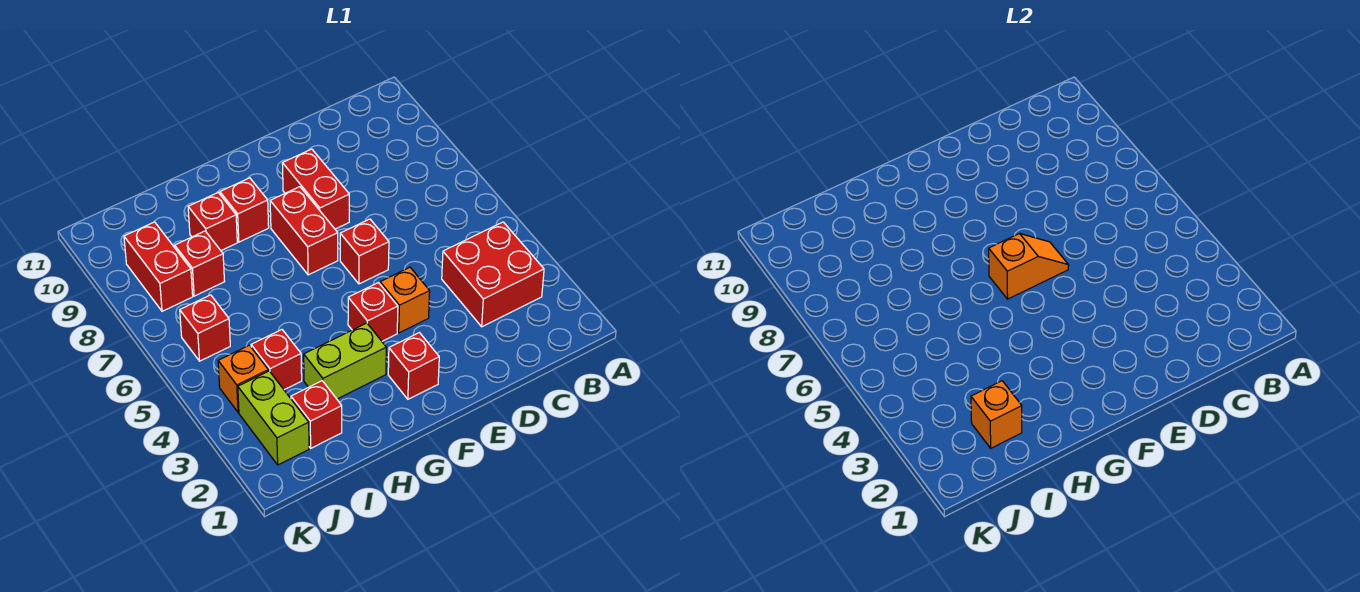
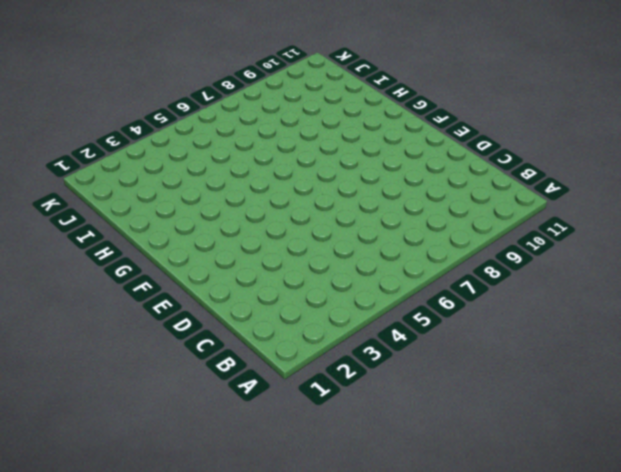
none -> red 2x2 brick [442,222,544,327]
none -> orange 1x1 brick [380,267,430,333]
none -> red 1x1 brick [340,219,389,284]

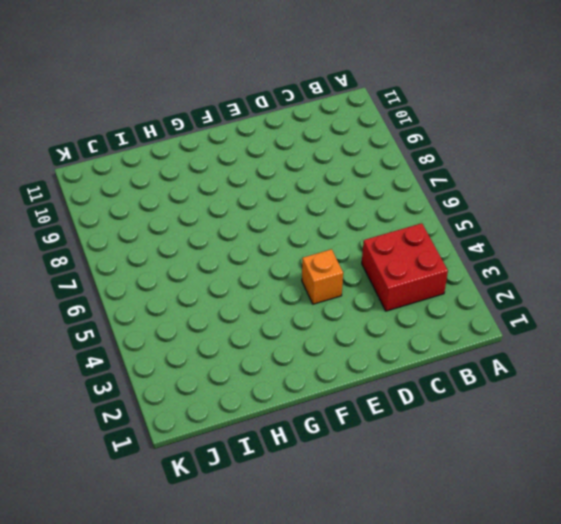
none -> red 1x1 brick [340,219,389,284]
none -> red 1x2 brick [282,149,349,229]
none -> red 1x1 brick [388,333,439,399]

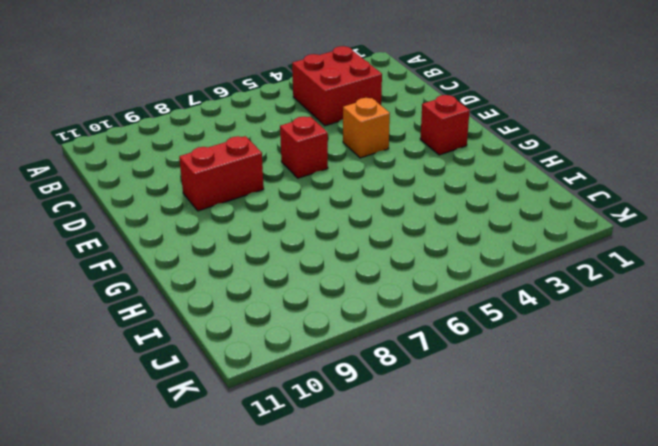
none -> red 1x1 brick [348,283,398,341]
none -> red 1x2 brick [270,187,338,275]
none -> lime 1x2 brick [304,323,386,399]

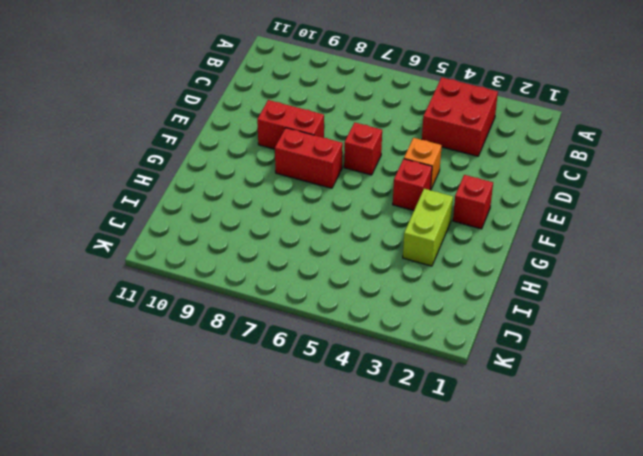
none -> red 1x1 brick [220,178,269,242]
none -> red 1x1 brick [188,193,237,250]
none -> red 1x1 brick [291,381,342,448]

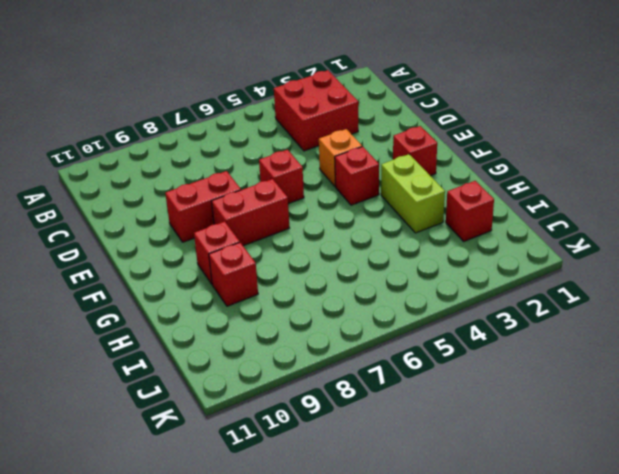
none -> red 1x1 brick [251,330,302,390]
none -> red 1x1 brick [175,231,225,296]
none -> lime 1x2 brick [238,371,309,465]

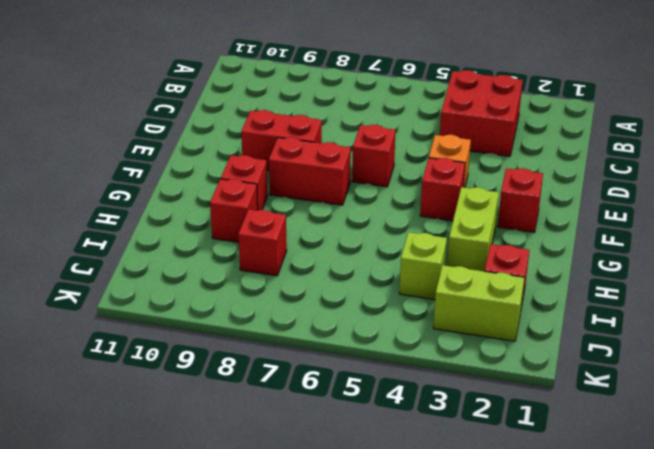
lime 1x1 brick [399,232,447,300] -> red 1x1 brick [251,330,302,390]
none -> orange 1x1 brick [218,345,268,412]
none -> red 1x1 brick [180,295,230,361]
none -> red 1x2 brick [124,222,193,311]

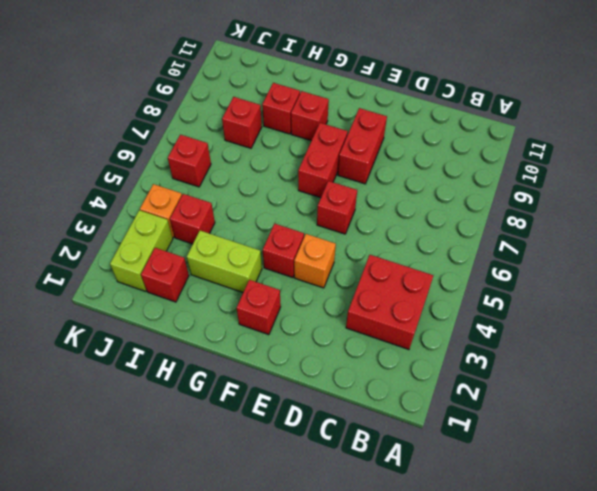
none -> red 1x2 brick [124,222,193,311]
none -> orange 1x2 slope [989,234,1069,299]
none -> orange 1x1 brick [971,381,1022,448]

